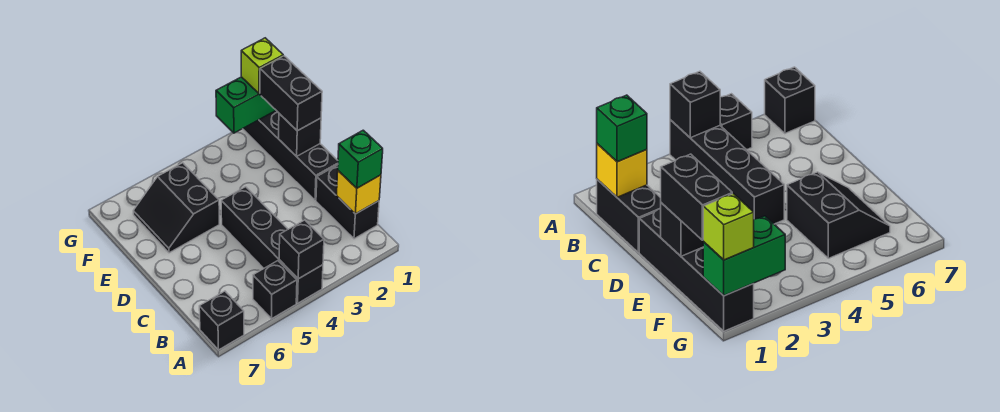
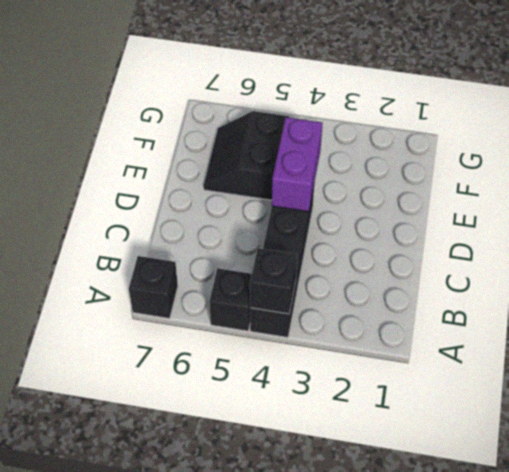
purple 1x2 brick [272,117,323,212] -> none
none -> black 1x2 brick [316,165,379,239]
none -> black 1x4 brick [243,111,338,200]
none -> yellow 1x1 brick [336,171,381,214]

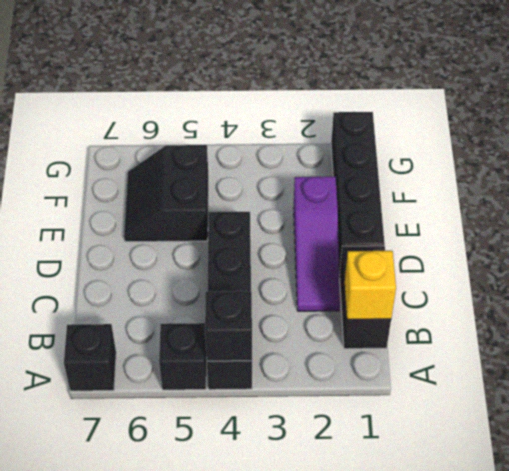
purple 1x3 slope [294,177,340,311] -> none
none -> black 1x1 brick [279,114,321,156]
none -> green 1x2 brick [216,77,276,133]
none -> green 1x1 brick [338,130,383,188]

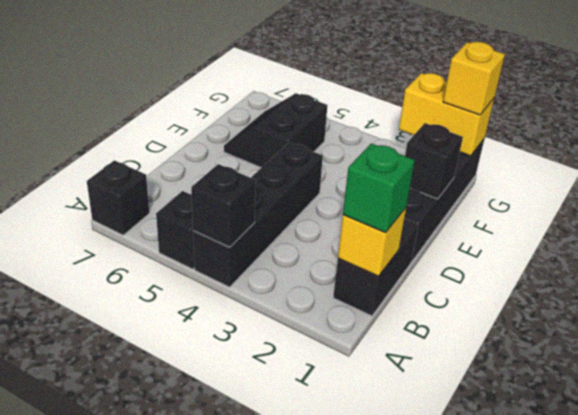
yellow 1x2 brick [399,73,494,156] -> green 1x2 brick [216,77,276,133]
yellow 1x1 brick [443,42,505,115] -> lime 1x1 brick [241,38,283,94]
none -> black 1x2 brick [260,56,322,131]

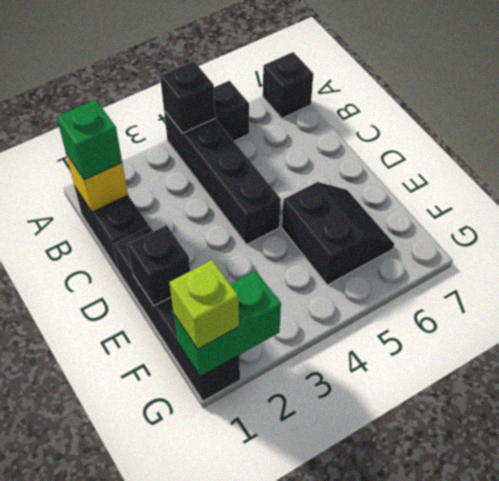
none -> black 1x2 brick [260,56,322,131]

